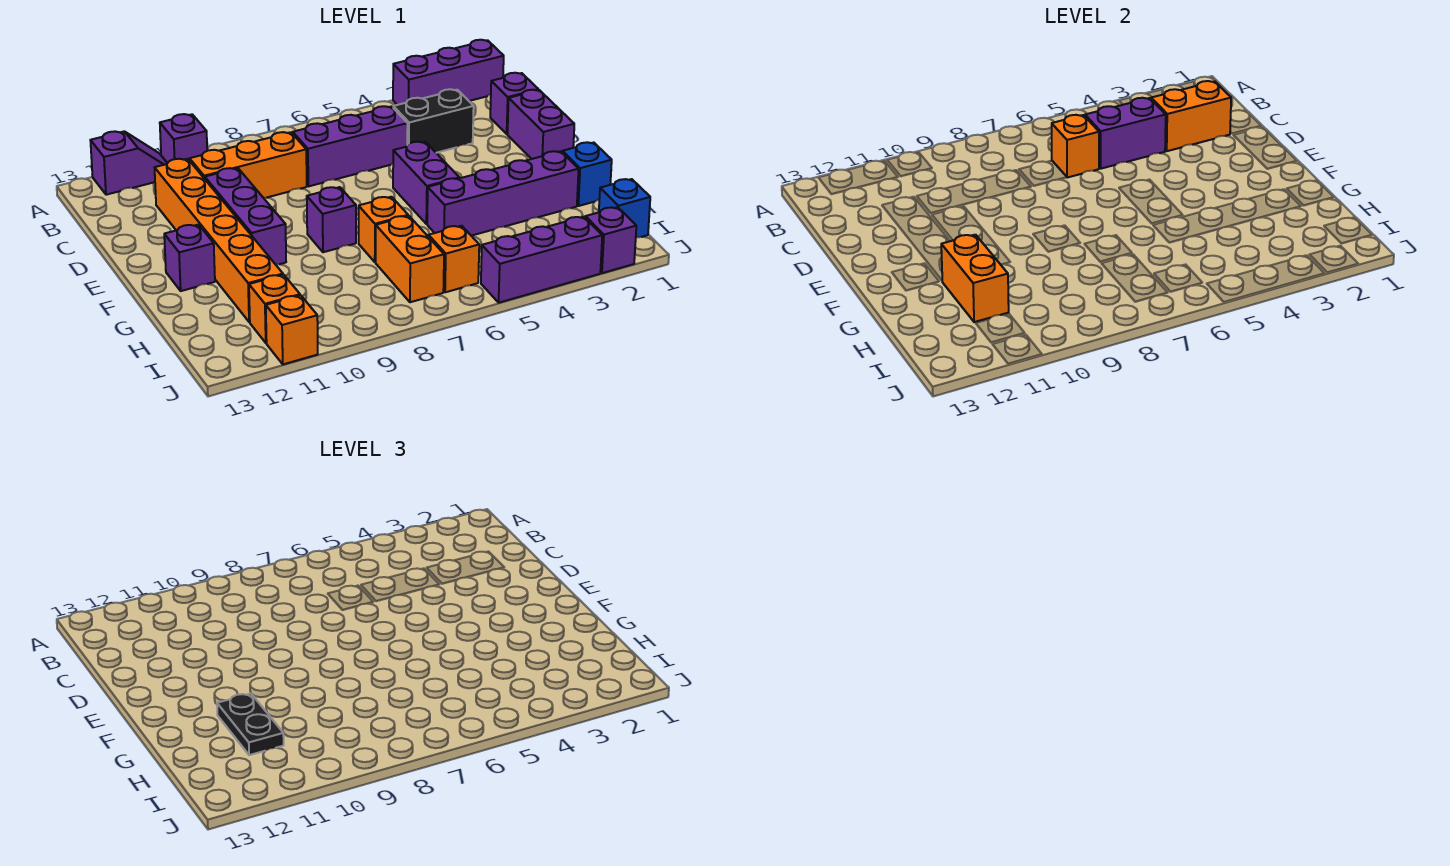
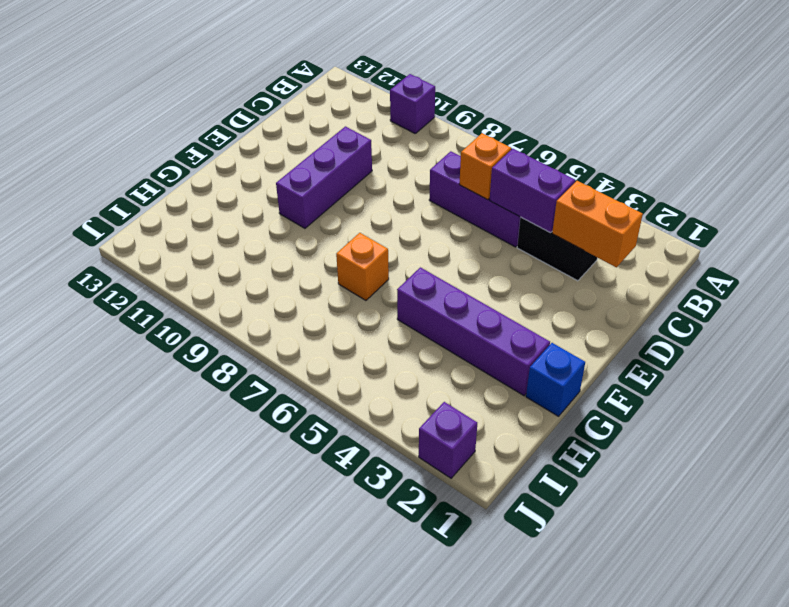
none -> purple 1x3 brick [393,40,504,105]
none -> purple 1x2 slope [90,131,167,195]
none -> purple 1x1 brick [490,73,538,134]

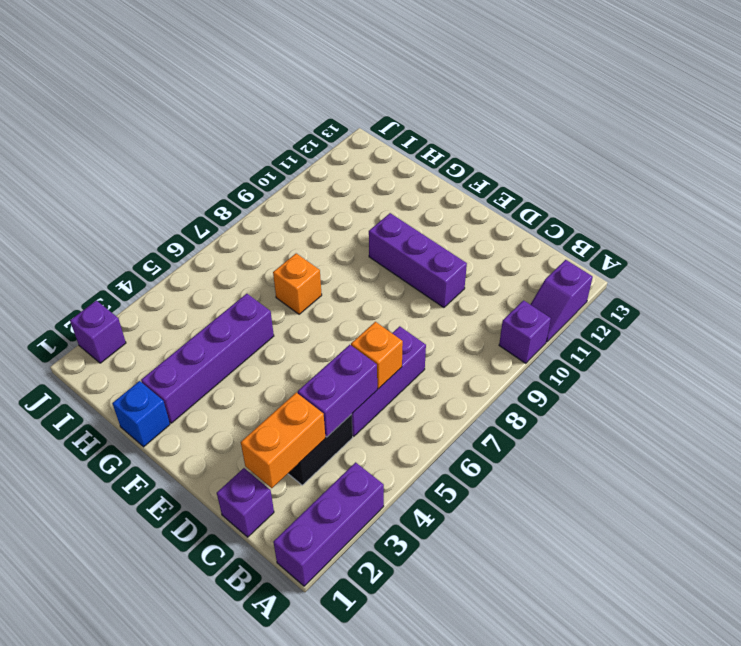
none -> orange 1x3 brick [190,132,307,198]
none -> orange 1x6 brick [155,159,283,322]
none -> purple 1x2 brick [507,90,574,159]

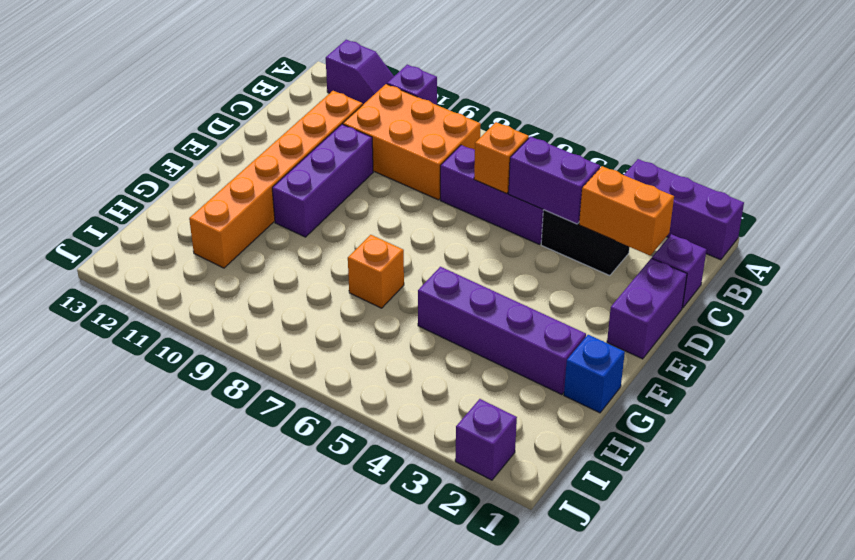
orange 2x3 brick [343,84,481,200] -> orange 1x3 brick [190,132,307,198]
none -> purple 1x2 brick [393,142,459,224]
none -> purple 1x1 brick [307,187,356,252]
none -> purple 1x1 brick [164,225,215,291]

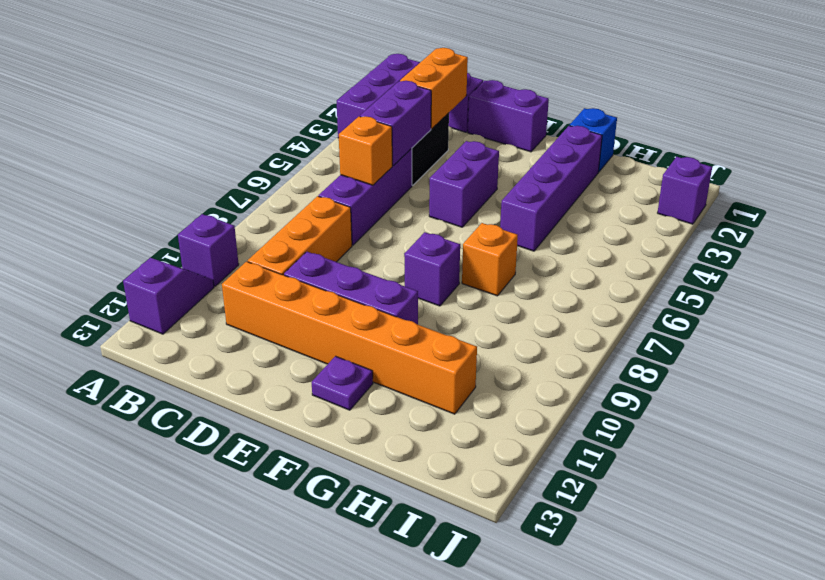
purple 1x2 brick [429,141,499,227] -> purple 1x2 brick turned to [393,142,459,224]
purple 1x1 plate [312,356,373,410] -> purple 1x1 brick [164,225,215,291]
none -> orange 1x2 brick [376,216,444,302]
none -> blue 1x1 brick [599,179,650,238]
none -> orange 1x1 brick [429,226,479,292]

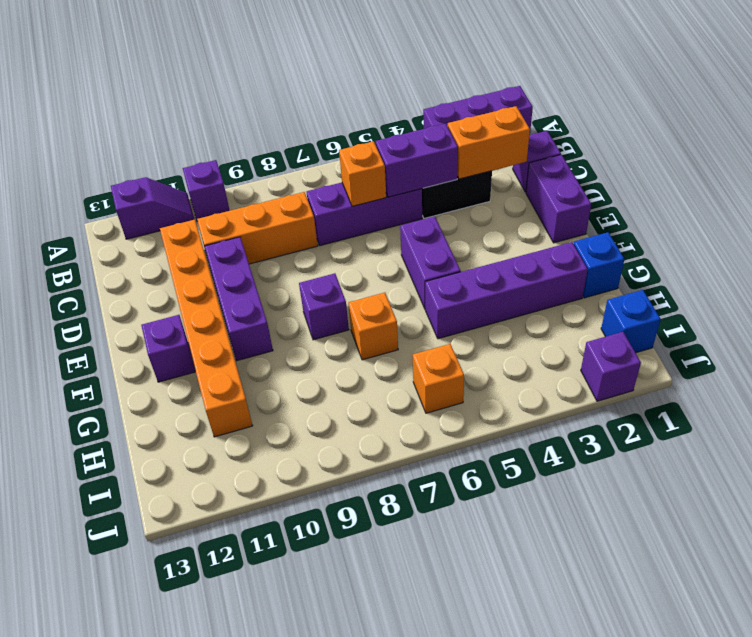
none -> orange 1x2 brick [376,216,444,302]
none -> orange 1x1 brick [249,275,300,343]
none -> purple 1x3 brick [481,217,602,303]

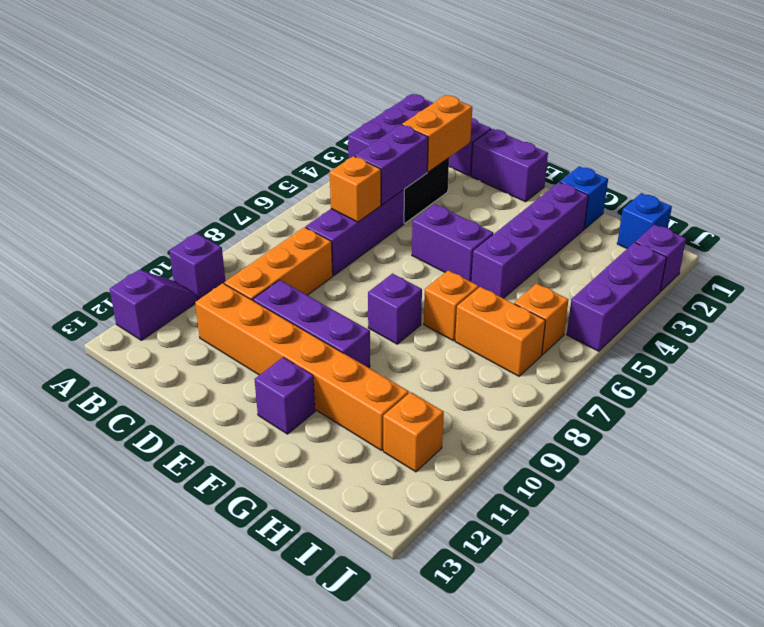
none -> orange 1x1 brick [266,295,318,364]
none -> orange 1x2 brick [941,235,1009,322]
none -> black 1x2 plate [217,694,284,755]

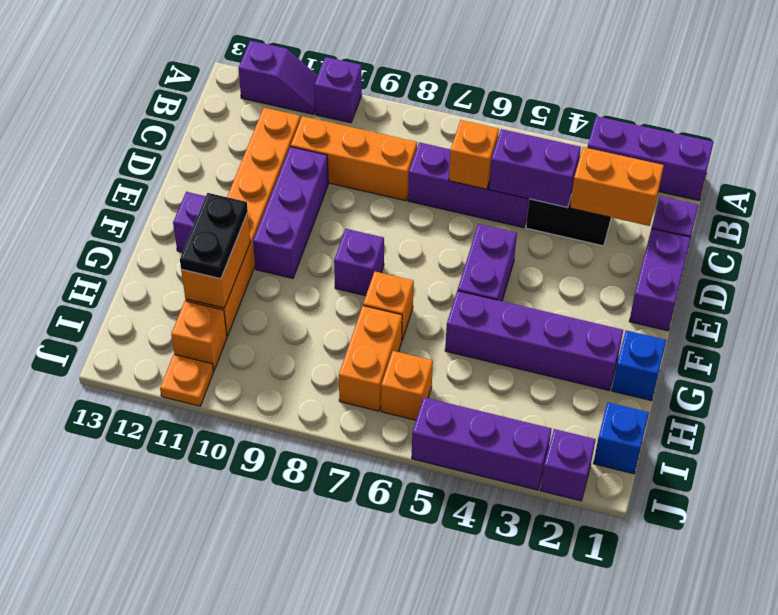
orange 1x1 plate [160,354,214,406] -> orange 1x1 brick [266,295,318,364]

